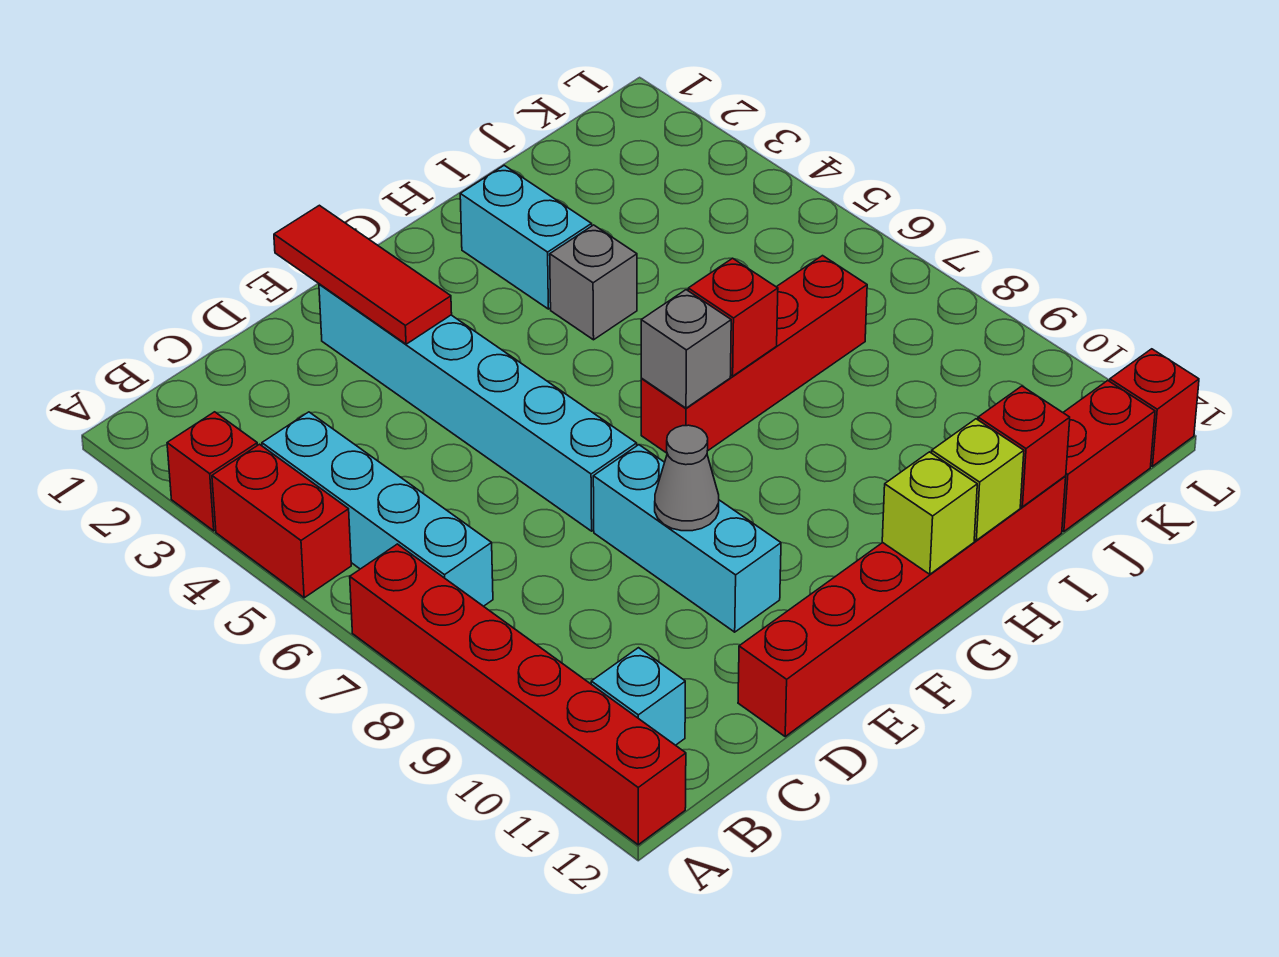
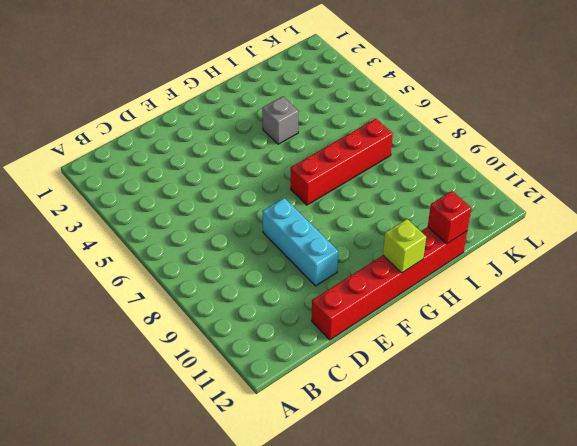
none -> red 1x1 brick [167,412,258,531]
none -> red 1x2 brick [212,444,351,598]
none -> red 1x6 brick [350,544,686,845]

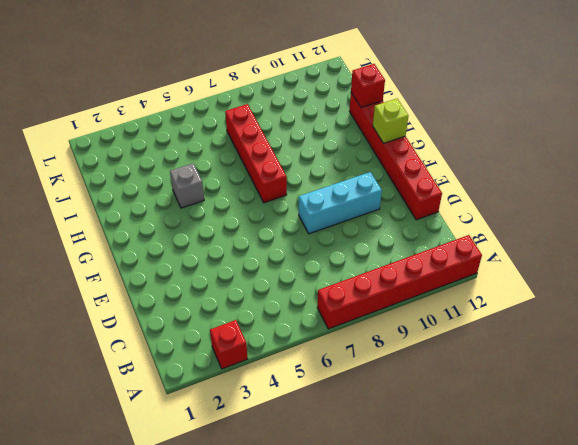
none -> red 1x2 brick [212,444,351,598]
none -> cyan 1x4 brick [262,412,493,606]
none -> cyan 1x1 brick [591,648,685,745]

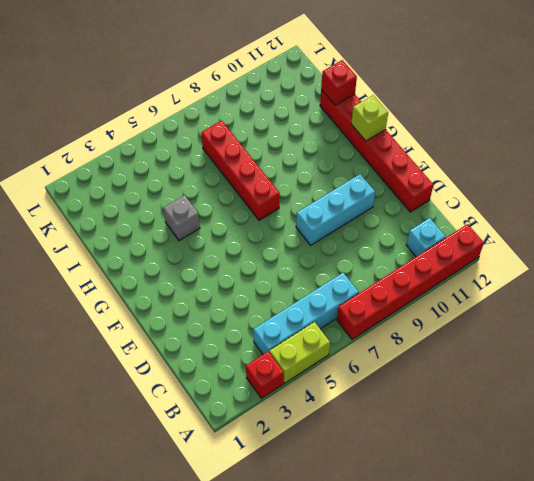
lime 1x2 brick [269,322,330,383] -> red 1x2 brick [212,444,351,598]
none -> cyan 1x6 brick [319,284,637,531]
none -> cyan 1x2 brick [460,165,592,309]
none -> red 1x2 brick [1062,381,1155,532]

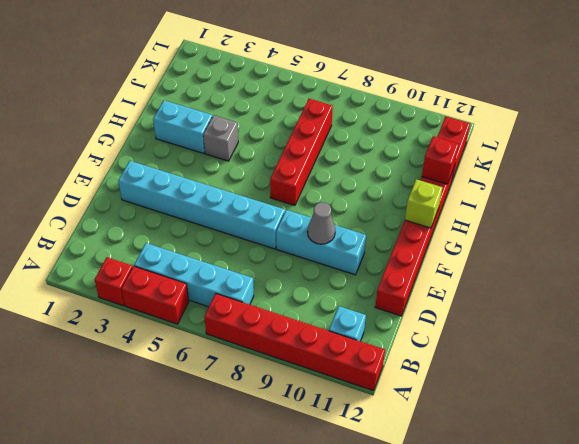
none -> red 1x1 brick [1110,349,1199,466]
none -> red 1x3 tile [274,205,452,344]
none -> grey 1x1 brick [641,290,731,408]

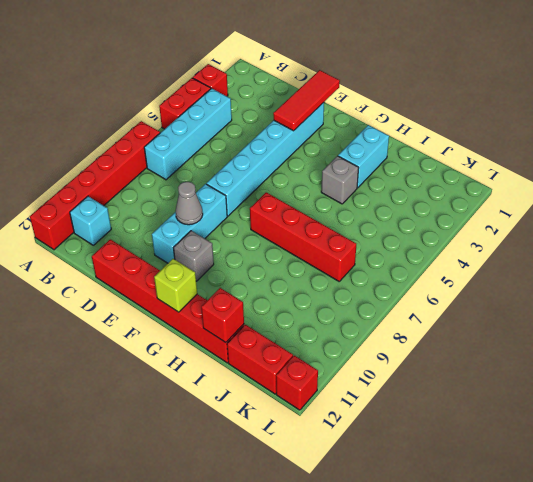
grey 1x1 brick [174,231,214,281] -> grey 1x1 brick moved to [641,290,731,408]
none -> red 1x1 brick [688,258,778,376]
none -> lime 1x1 brick [932,419,1024,540]

